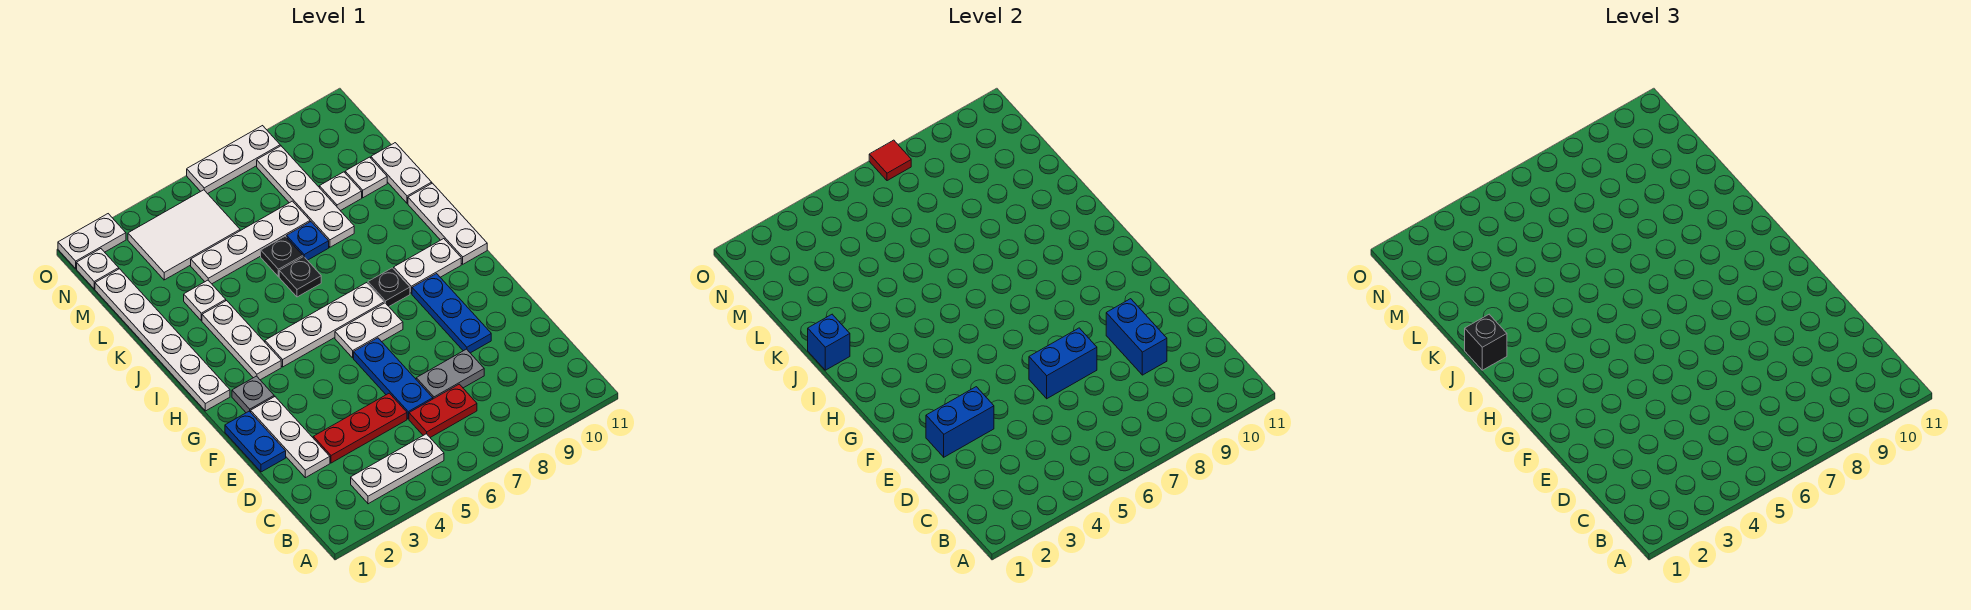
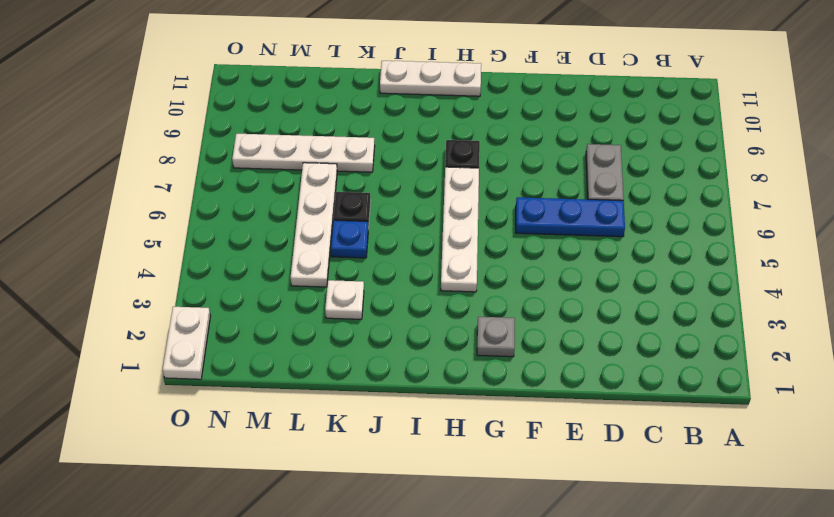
blue 1x1 plate [331,220,368,258] -> blue 1x1 plate moved to [287,222,329,260]
none -> white 1x3 plate [351,434,444,504]
none -> red 1x2 plate [409,384,477,437]
none -> white 1x3 plate [251,397,330,478]
none -> red 1x3 plate [313,393,407,463]

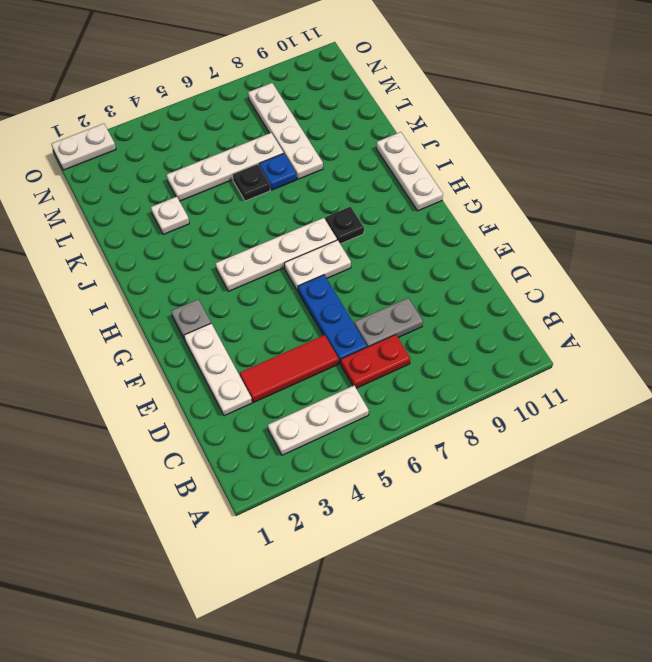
red 1x3 tile [240,335,339,402] -> red 1x3 plate [313,393,407,463]
none -> blue 1x2 plate [225,411,286,472]
none -> blue 1x3 plate [412,274,491,353]
none -> white 1x6 plate [95,269,230,411]
none -> white 1x3 plate [202,301,281,380]

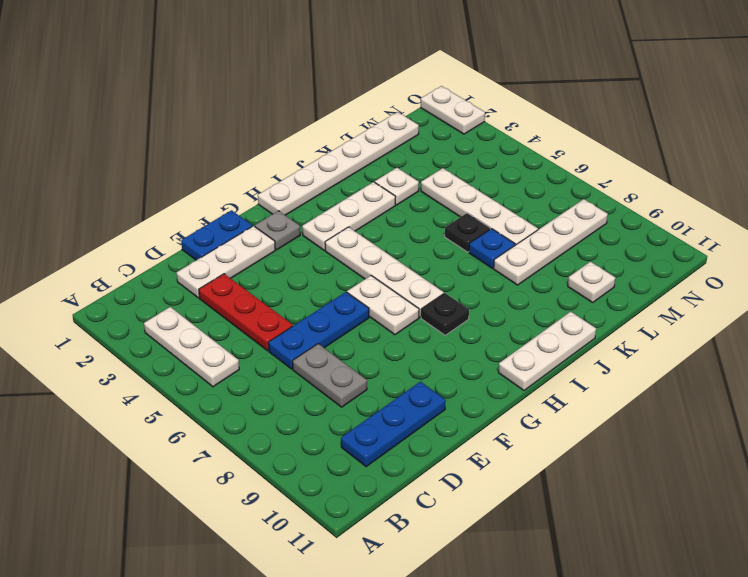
blue 1x3 plate [341,382,446,467] -> blue 1x3 plate moved to [412,274,491,353]
none -> red 1x2 plate [409,384,477,437]
none -> white 1x2 plate [394,239,461,294]
none -> black 1x1 plate [279,257,321,297]
none -> white 1x2 plate [371,143,432,203]

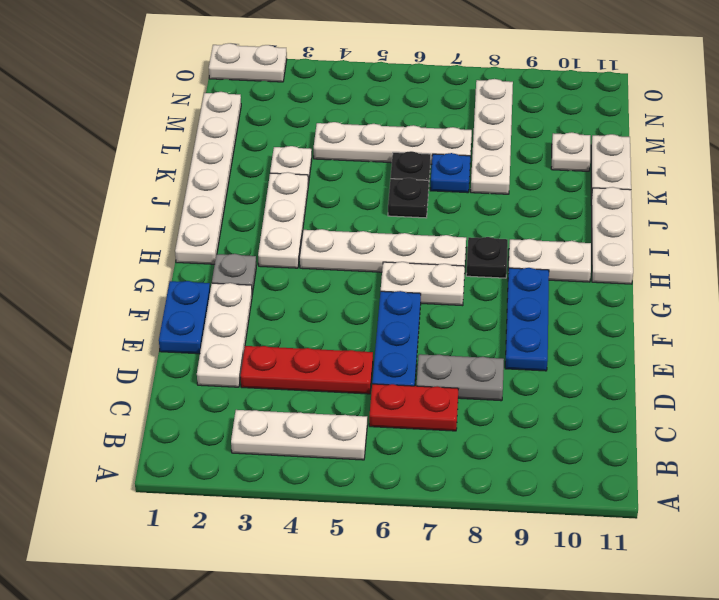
none -> white 1x1 plate [319,172,362,211]
none -> white 2x3 tile [128,190,240,280]
none -> white 1x1 plate [77,249,119,289]
none -> white 1x3 plate [187,126,280,194]

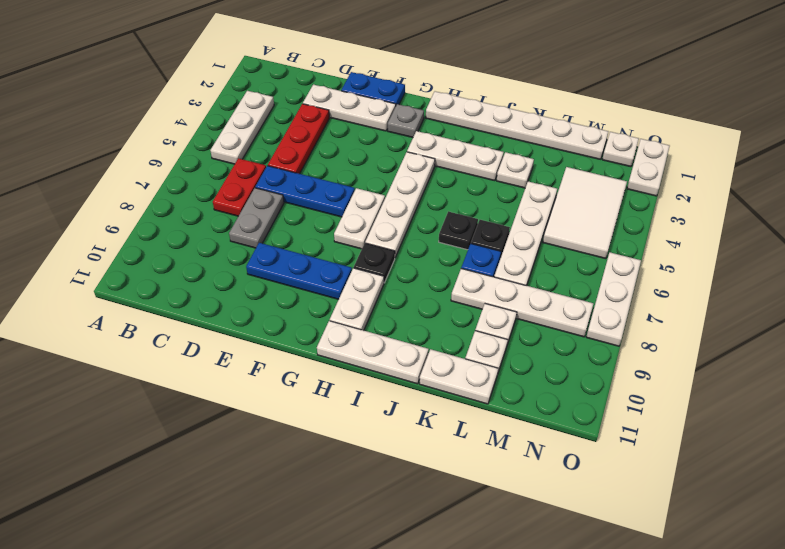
none -> blue 1x2 brick [1106,299,1167,375]
none -> blue 1x2 brick [926,387,994,457]
none -> blue 1x2 brick [1029,328,1097,399]
none -> blue 1x1 brick [808,314,850,370]

